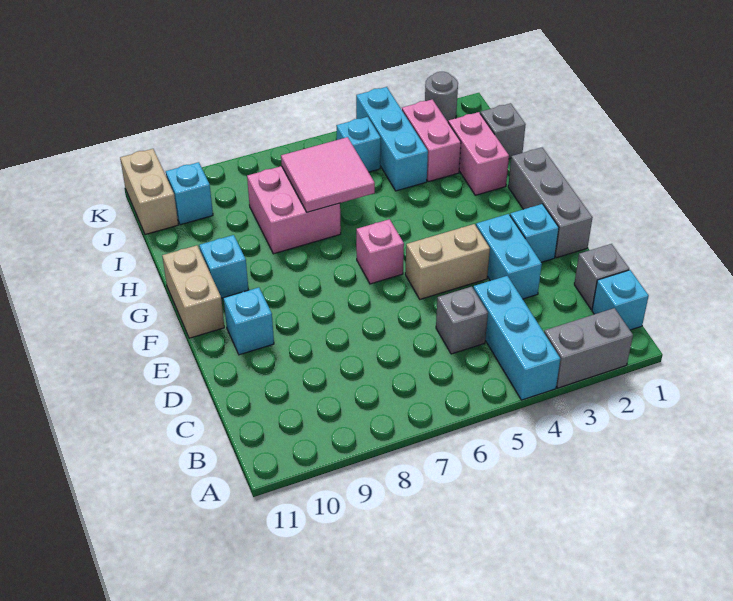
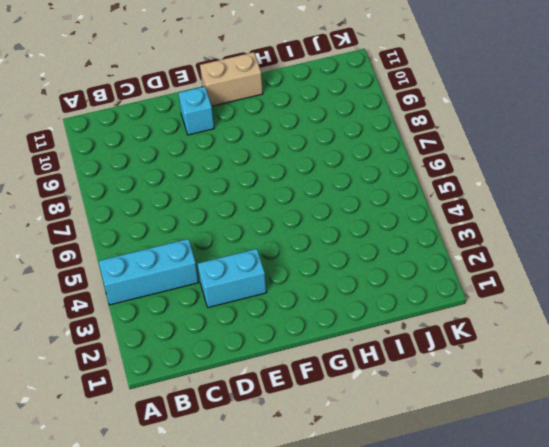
none -> grey 1x2 brick [544,308,633,388]
none -> cyan 1x1 brick [592,270,649,330]
none -> grey 1x1 brick [574,244,629,310]

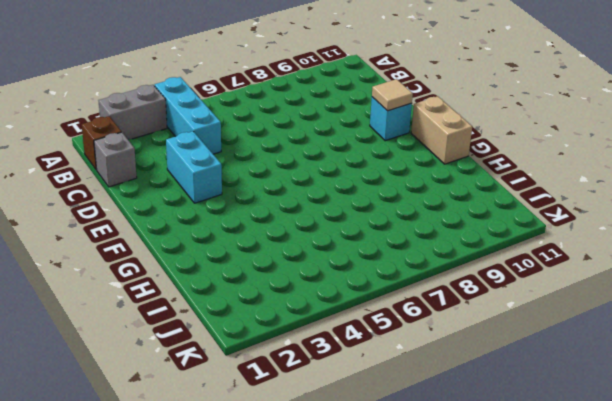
brown 1x1 brick [82,116,121,170] -> cyan 1x1 brick [592,270,649,330]
tan 1x1 tile [372,79,413,111] -> none
none -> grey 1x1 brick [436,287,488,354]
none -> grey 1x3 brick [508,148,593,258]
none -> cyan 1x1 brick [510,204,559,262]

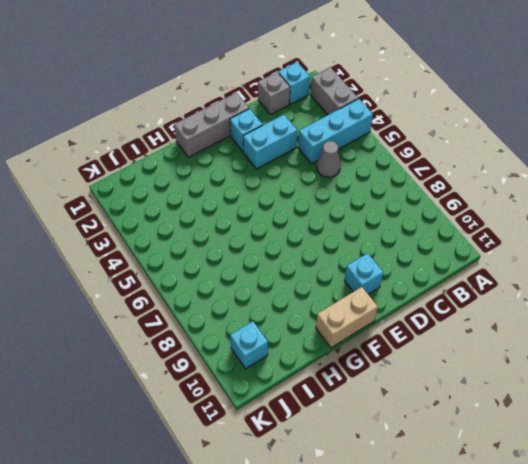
grey 1x1 cone [317,141,341,177] -> grey 1x1 brick [436,287,488,354]
none -> tan 1x2 brick [405,224,490,299]
none -> pink 1x1 brick [356,219,404,284]
none -> cyan 1x1 brick [199,235,248,298]

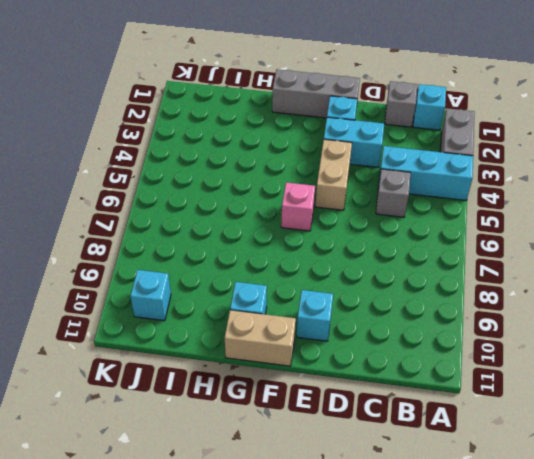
none -> pink 1x2 brick [448,112,509,195]
none -> pink 2x2 brick [247,166,341,254]
none -> grey 1x1 brick [480,103,526,159]

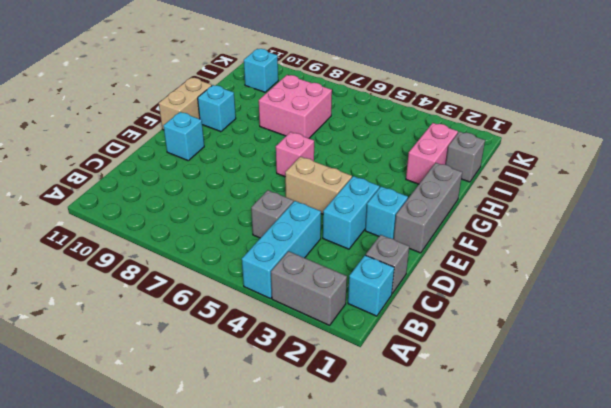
none -> pink 1x2 brick [402,99,461,182]
none -> cyan 1x3 brick [356,87,428,191]
none -> cyan 1x1 brick [336,117,381,172]

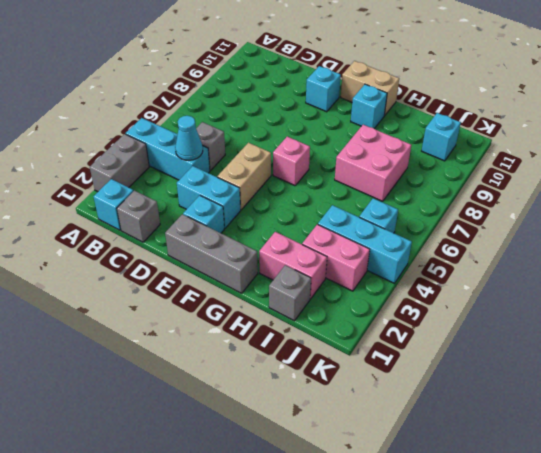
cyan 1x1 cone [175,116,203,160] -> none
none -> tan 1x2 brick [120,149,178,235]
none -> grey 1x1 round brick [425,72,458,122]
none -> pink 2x2 tile [281,137,375,212]

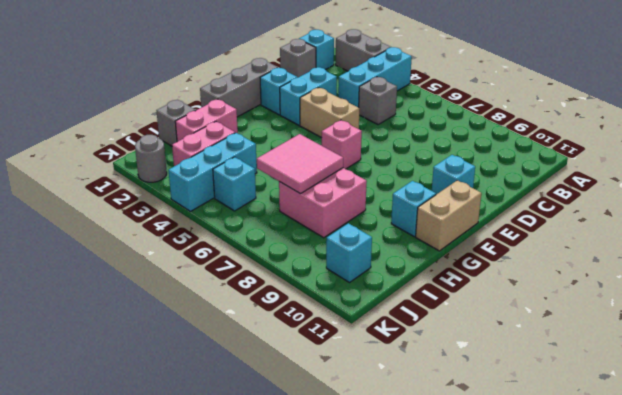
none -> tan 1x2 brick [120,149,178,235]

